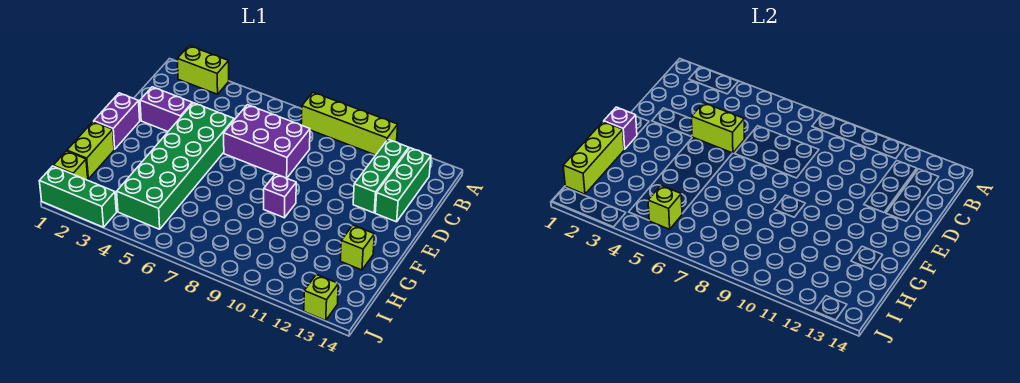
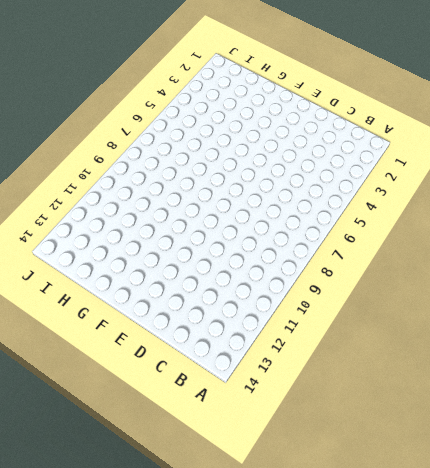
none -> lime 1x2 brick [177,46,229,94]
none -> lime 1x4 brick [301,92,398,155]
none -> green 1x3 brick [353,140,409,213]

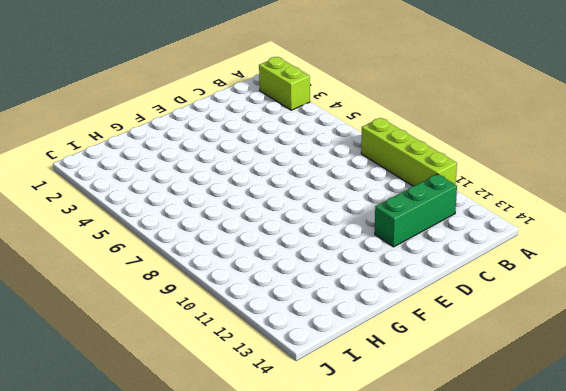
none -> green 1x3 brick [375,148,431,222]
none -> purple 2x3 brick [224,105,310,178]
none -> purple 1x2 brick [140,87,192,131]

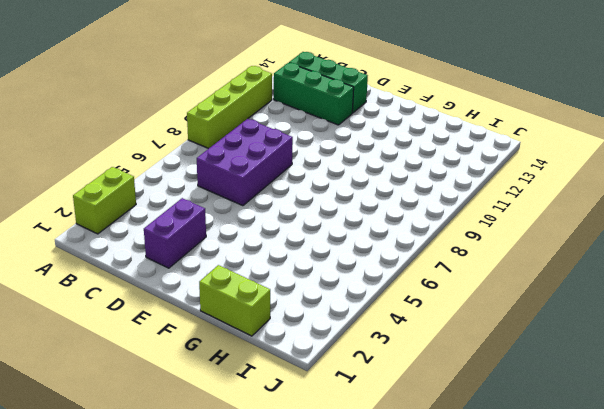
none -> green 2x6 brick [117,103,234,229]
none -> purple 1x2 brick [94,93,140,149]
none -> purple 1x1 brick [264,174,296,218]

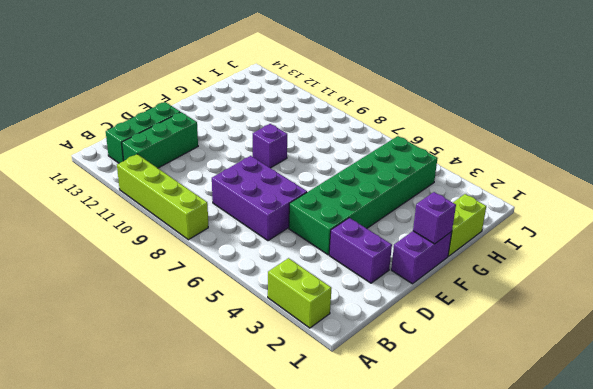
none -> lime 1x1 brick [340,225,374,270]
none -> lime 1x1 brick [53,151,88,180]
none -> green 1x3 brick [39,166,116,227]

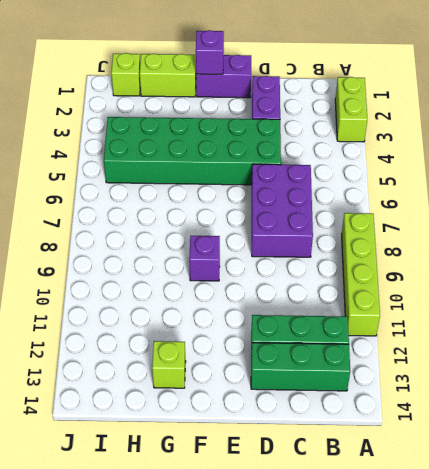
none -> green 1x3 brick [39,166,116,227]
none -> lime 1x1 brick [304,275,338,320]
none -> lime 1x2 brick [692,103,744,153]

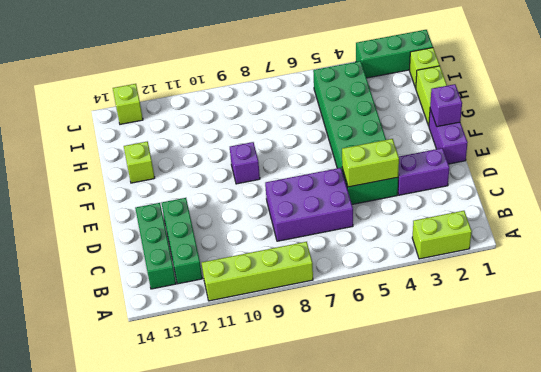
none -> lime 1x3 brick [563,121,624,194]
none -> lime 1x1 brick [648,186,682,229]

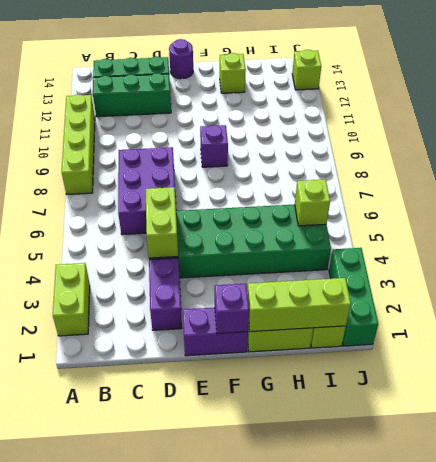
purple 1x1 round brick [169,39,193,79] -> none

